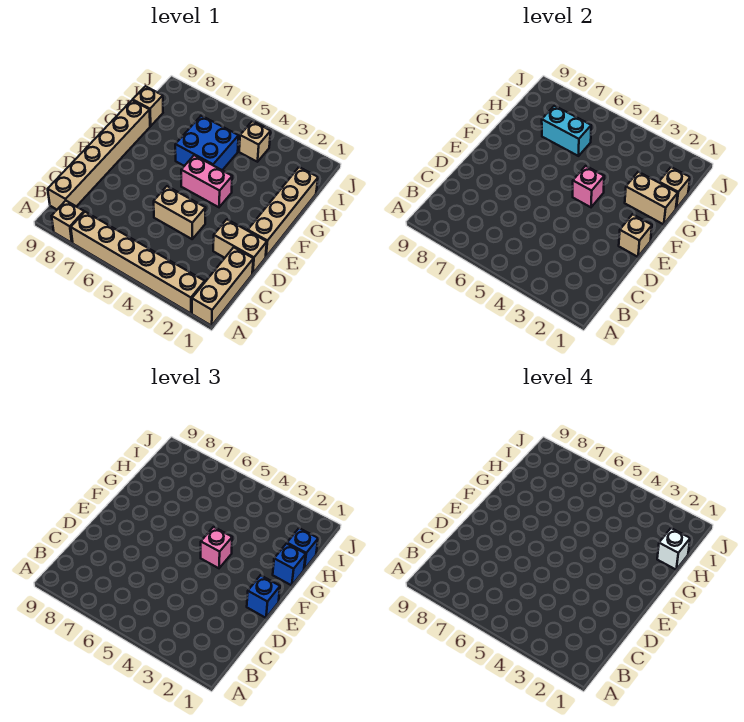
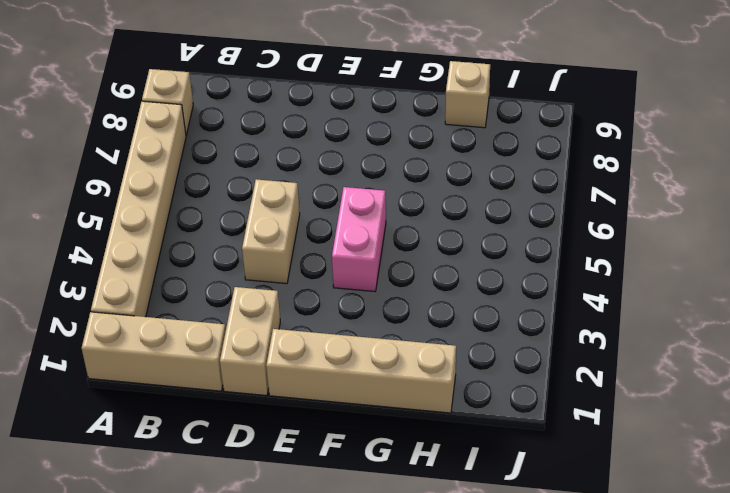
none -> tan 1x6 brick [48,100,150,209]
none -> blue 2x2 brick [175,116,239,170]
none -> tan 1x1 brick [239,121,271,162]

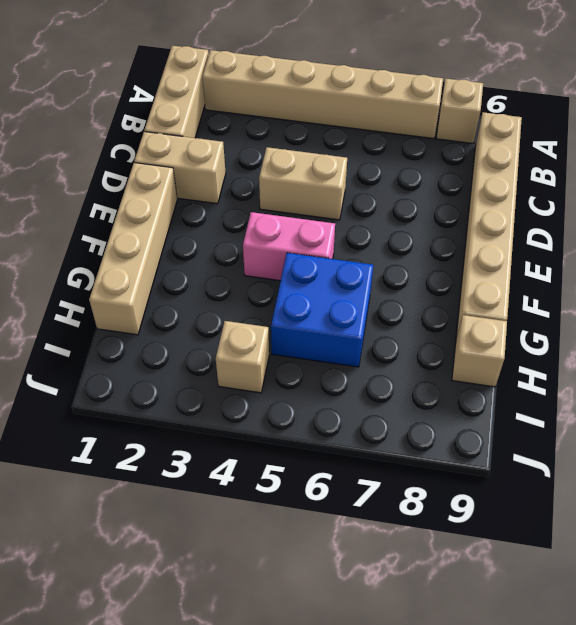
none -> tan 1x1 brick [619,214,652,257]
none -> pink 1x1 brick [573,166,604,207]
none -> tan 1x2 brick [625,172,678,225]

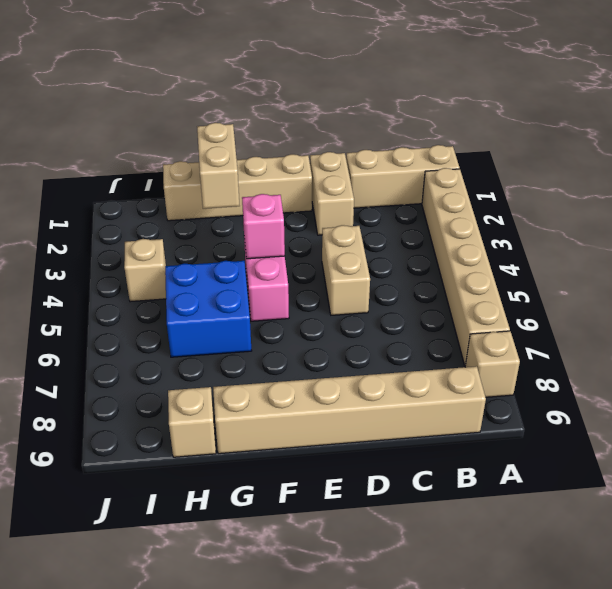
none -> tan 1x1 brick [619,214,652,257]
none -> tan 1x1 brick [659,167,690,208]
none -> cyan 1x2 brick [542,106,591,156]

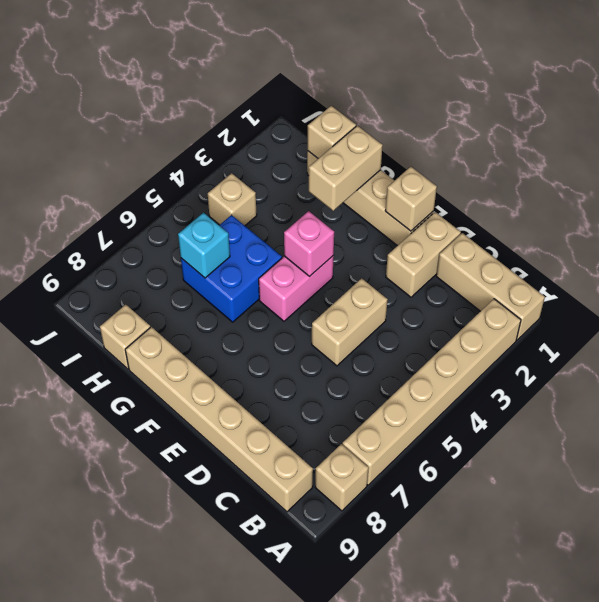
cyan 1x1 brick [178,213,230,278] -> cyan 1x2 brick [542,106,591,156]
none -> blue 1x1 brick [247,575,280,618]
none -> pink 1x1 brick [201,527,232,568]
none -> blue 1x1 brick [273,544,306,586]

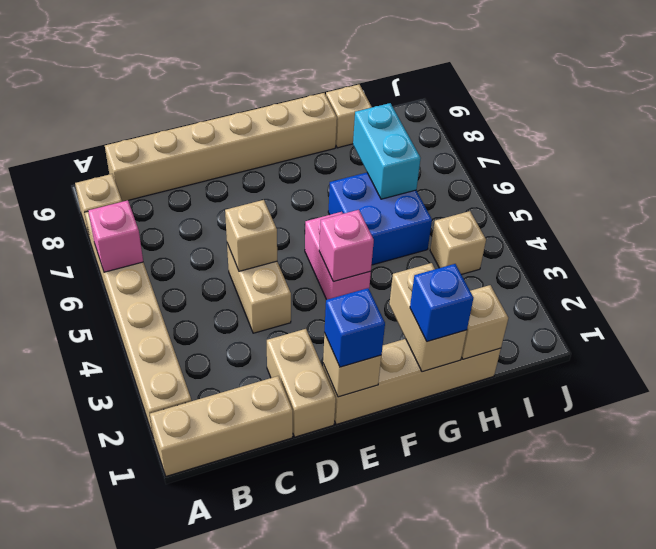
pink 1x1 brick [88,200,143,272] -> pink 1x1 brick moved to [201,527,232,568]
tan 1x1 brick [225,200,277,271] -> none
none -> blue 1x1 brick [287,528,318,569]
none -> white 1x1 brick [657,528,690,569]

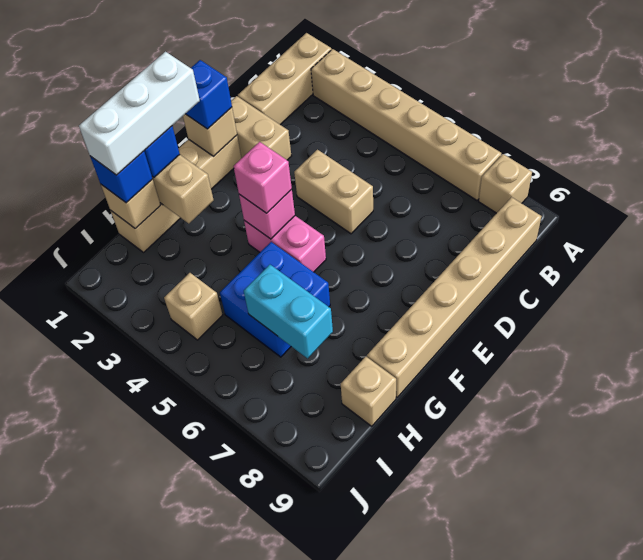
white 1x3 brick [79,52,200,175] -> white 1x1 brick [657,528,690,569]

